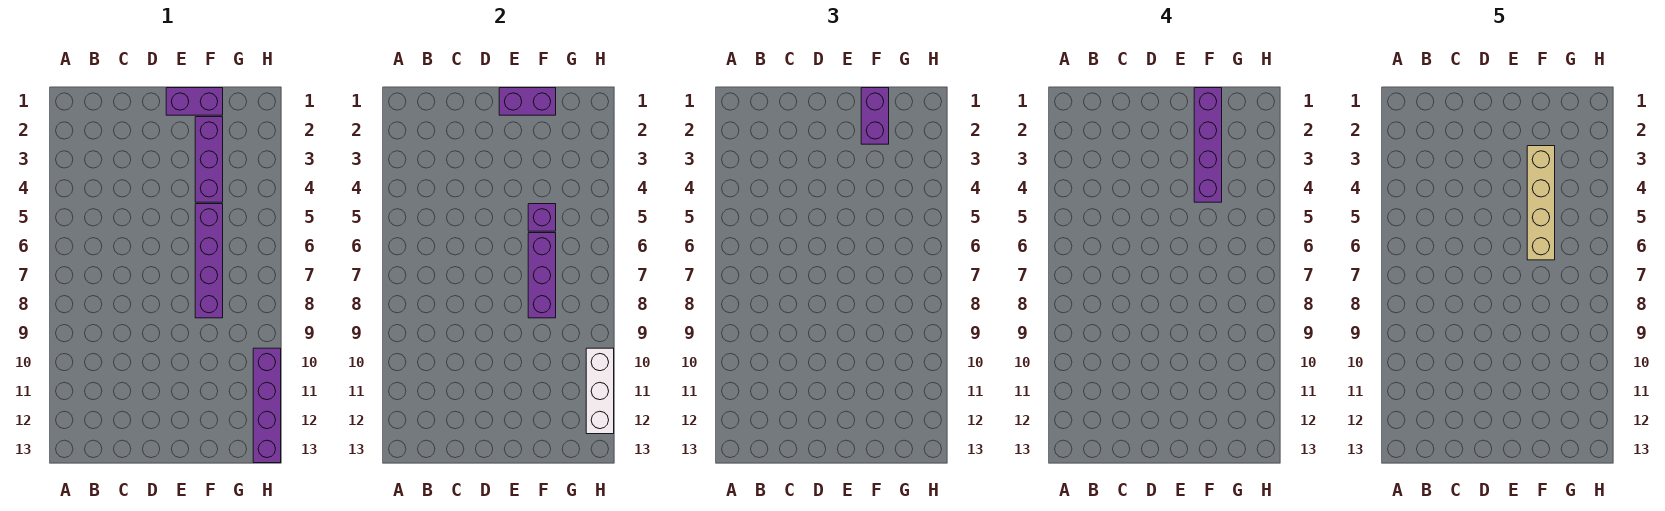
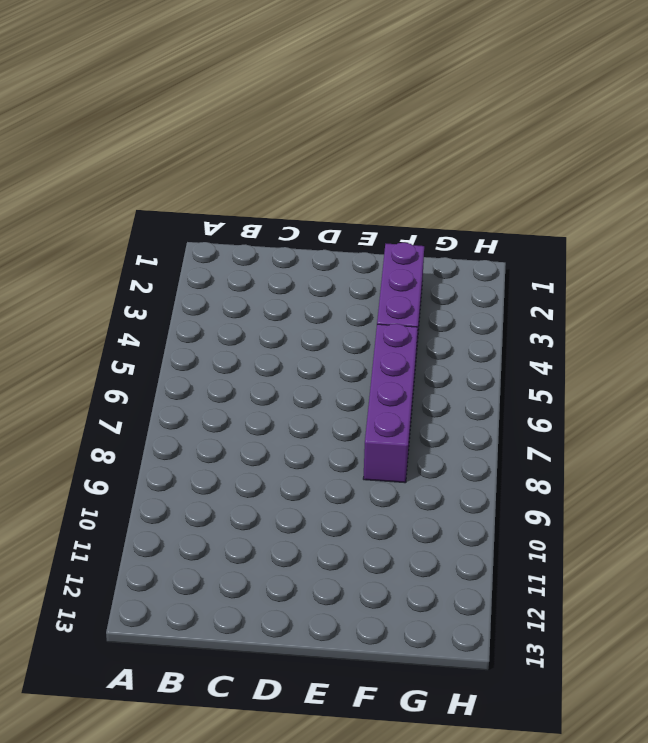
none -> purple 1x2 brick [166,88,223,115]
none -> purple 1x4 brick [253,348,281,463]

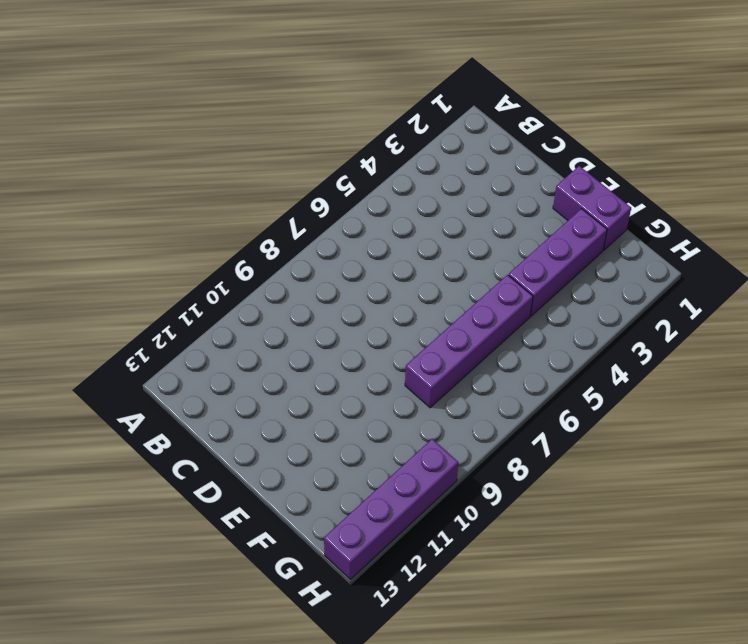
none -> purple 1x2 brick [499,88,556,115]
none -> purple 1x1 brick [528,204,556,231]

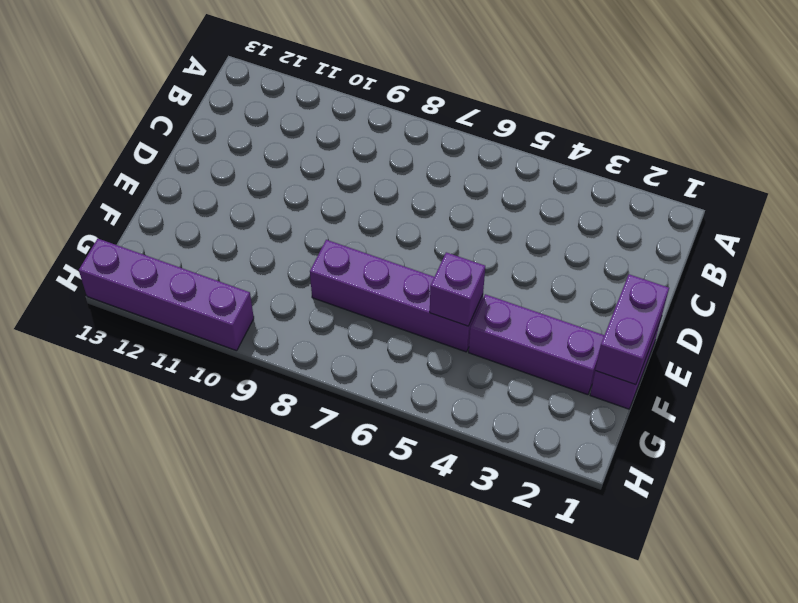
none -> purple 1x3 brick [528,233,556,318]
none -> white 1x3 brick [586,348,614,434]

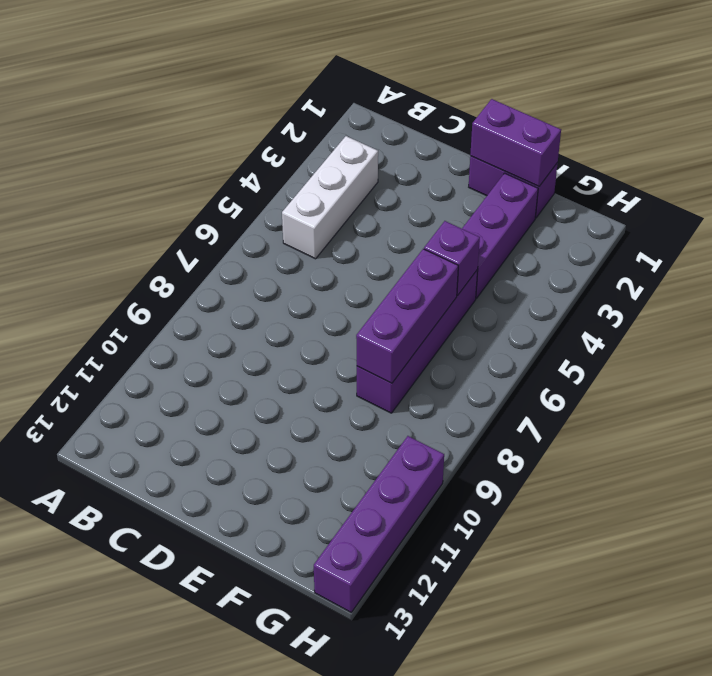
white 1x3 brick [282,136,378,259] -> white 1x3 brick moved to [586,348,614,434]
none -> purple 1x2 brick [861,88,889,144]
none -> purple 1x4 brick [1194,88,1222,202]

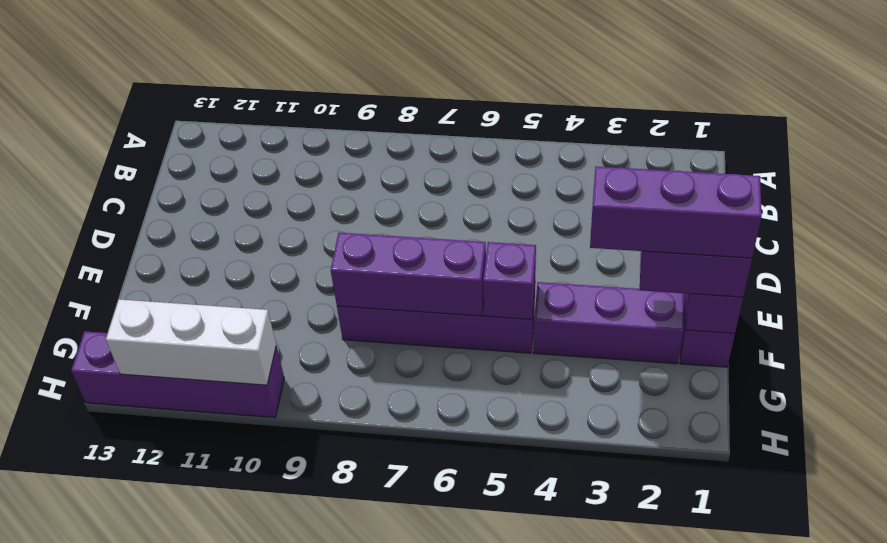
purple 1x3 brick [590,166,762,258] -> purple 1x4 brick [1194,88,1222,202]
none -> tan 1x4 brick [1527,146,1555,260]

